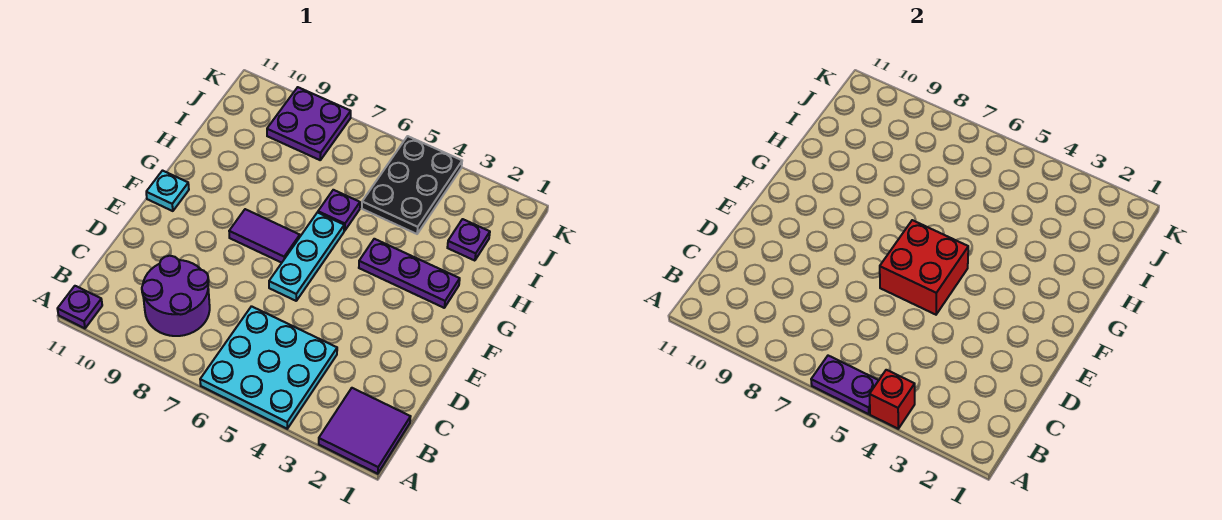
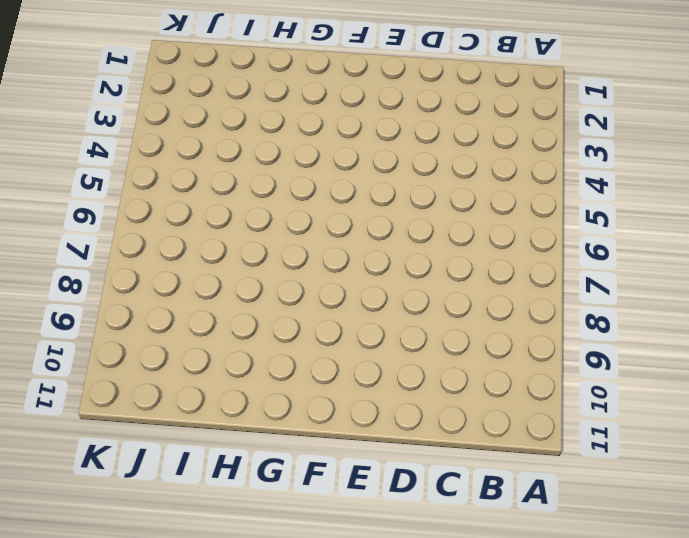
none -> purple 2x2 tile [319,388,411,474]
none -> cyan 3x3 plate [200,306,337,429]
none -> purple 1x1 plate [58,286,102,328]

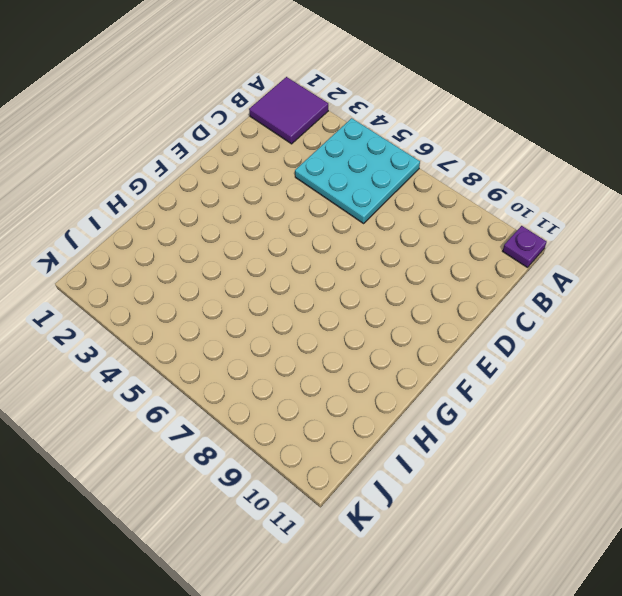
none -> purple 2x2 round brick [142,256,210,336]
none -> cyan 1x3 plate [269,212,344,301]
none -> purple 1x2 tile [229,209,300,263]

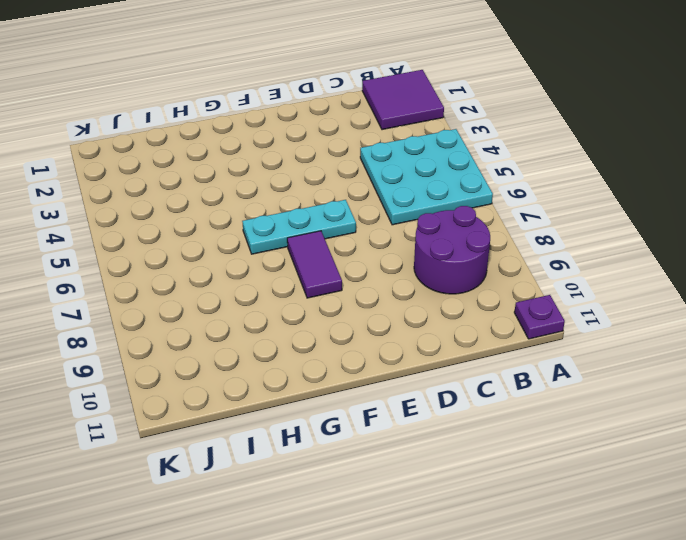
none -> cyan 1x1 plate [146,171,189,211]
none -> purple 1x3 plate [359,239,460,308]
none -> purple 1x1 plate [318,190,360,231]

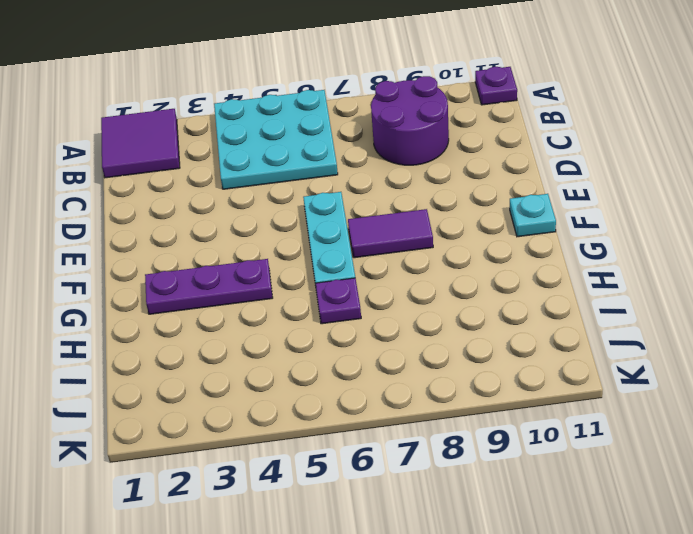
none -> purple 1x1 plate [447,219,490,261]
none -> black 2x3 plate [362,136,462,234]
none -> purple 2x2 plate [267,87,351,160]

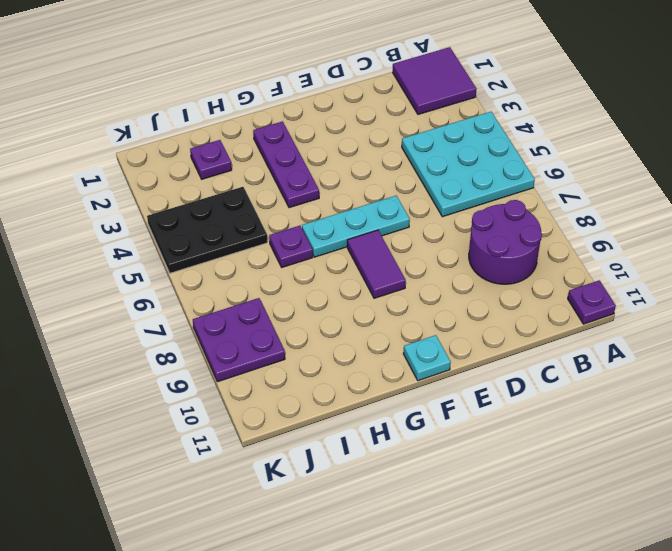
none -> red 1x1 brick [869,370,915,429]
none -> purple 1x2 plate [811,356,879,414]
none -> red 2x2 brick [880,220,968,315]

